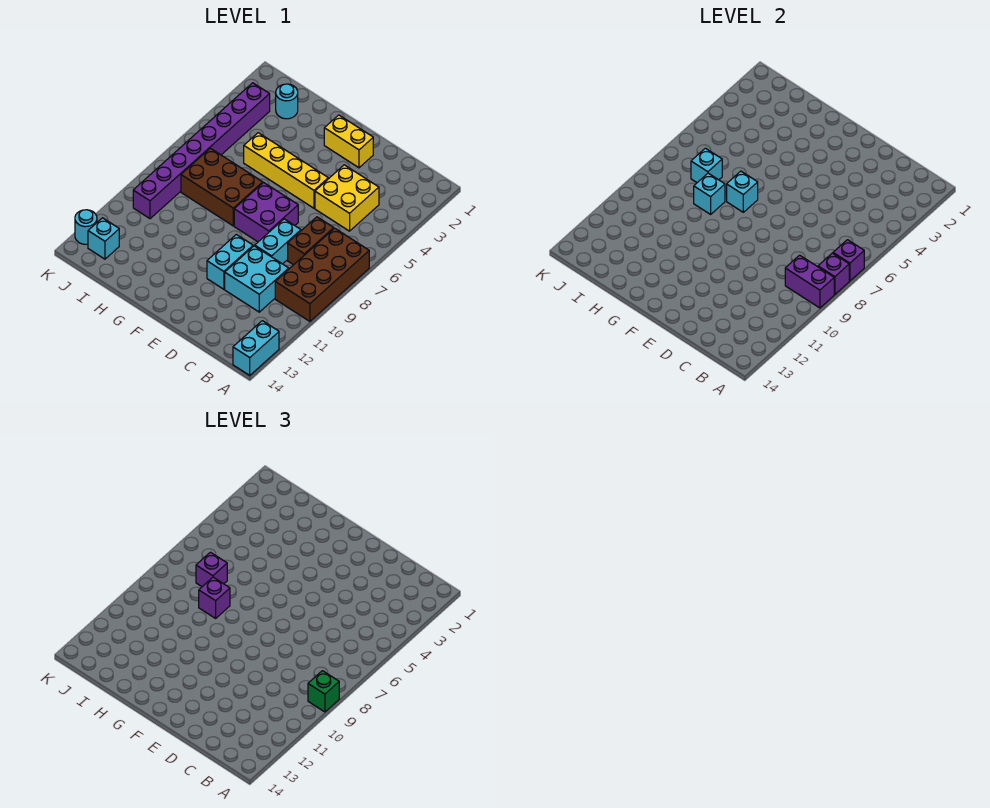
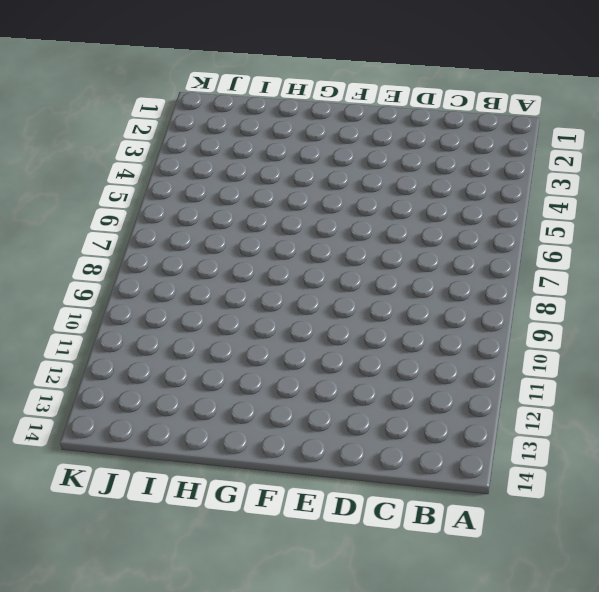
none -> brown 2x4 brick [275,228,369,321]
none -> cyan 1x2 brick [233,321,279,375]
none -> yellow 2x2 brick [315,165,379,231]

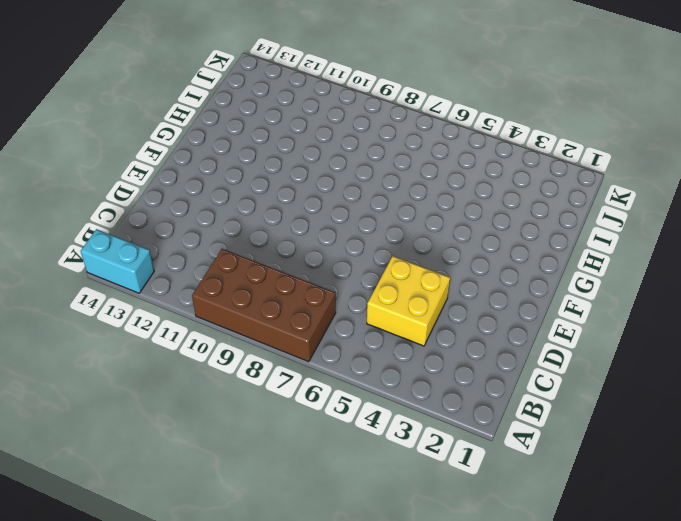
none -> brown 1x2 brick [288,217,334,265]
none -> cyan 2x2 brick [225,246,289,312]
none -> cyan 1x2 brick [255,219,301,264]

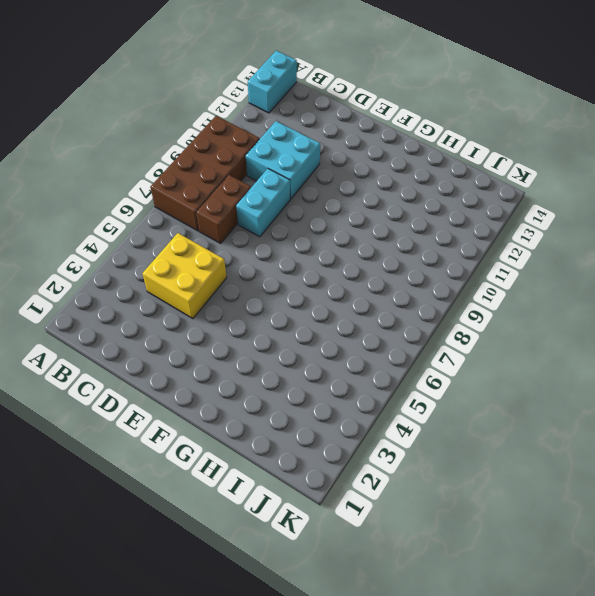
none -> yellow 1x2 brick [324,115,373,168]
none -> yellow 1x4 brick [244,133,328,208]
none -> purple 2x2 brick [234,183,298,242]

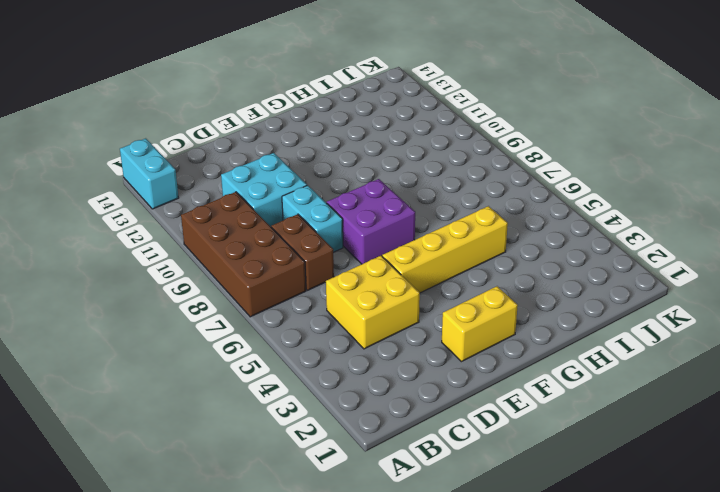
none -> cyan 1x2 brick [207,234,253,289]
none -> brown 2x3 brick [181,148,263,226]
none -> cyan 1x1 round brick [276,84,298,119]

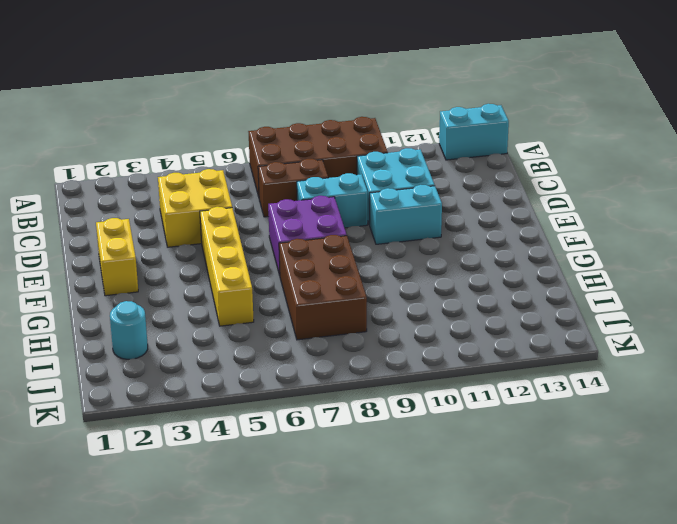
none -> purple 1x8 brick [133,83,270,219]
none -> cyan 1x1 brick [88,218,119,259]
none -> cyan 1x1 round brick [75,210,97,244]

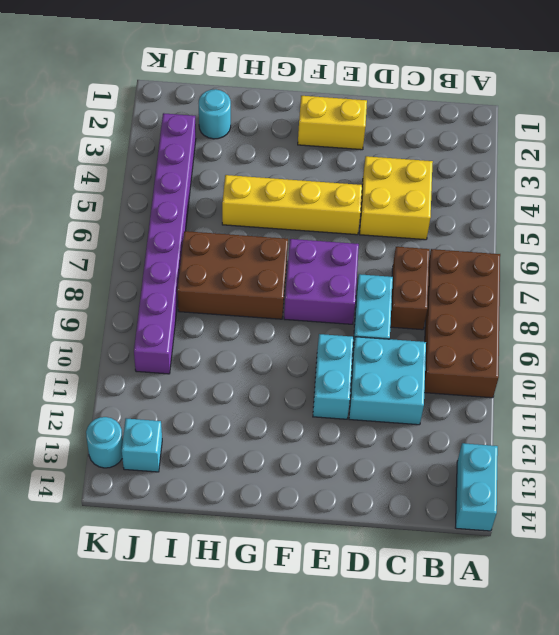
none -> purple 1x1 brick [833,240,864,281]
none -> purple 1x1 brick [818,253,849,294]
none -> purple 1x2 brick [785,255,834,308]

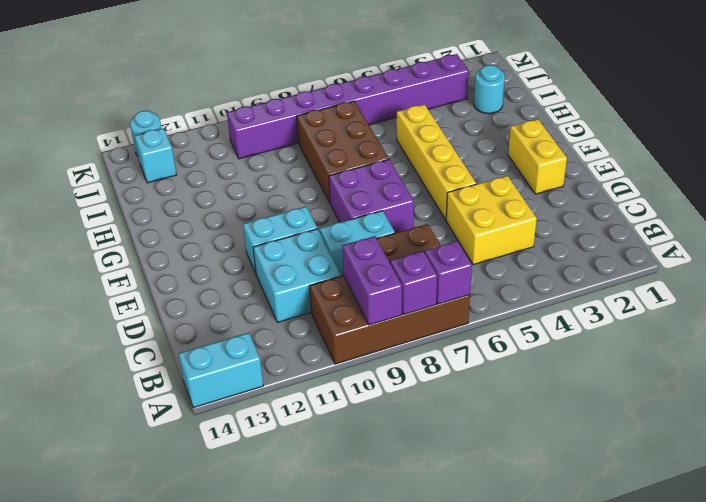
none -> cyan 1x1 brick [727,171,758,212]
none -> cyan 1x1 brick [694,173,725,214]
none -> cyan 1x1 brick [691,148,722,183]

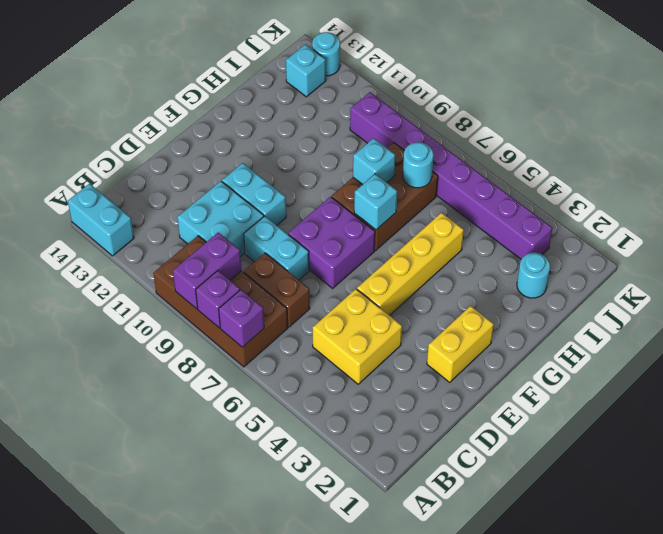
cyan 1x1 round brick [403,142,434,188] -> cyan 1x1 brick [691,148,722,183]
none -> green 1x1 brick [308,671,339,712]
none -> purple 1x1 brick [199,577,230,618]
none -> purple 1x1 brick [196,552,227,587]

